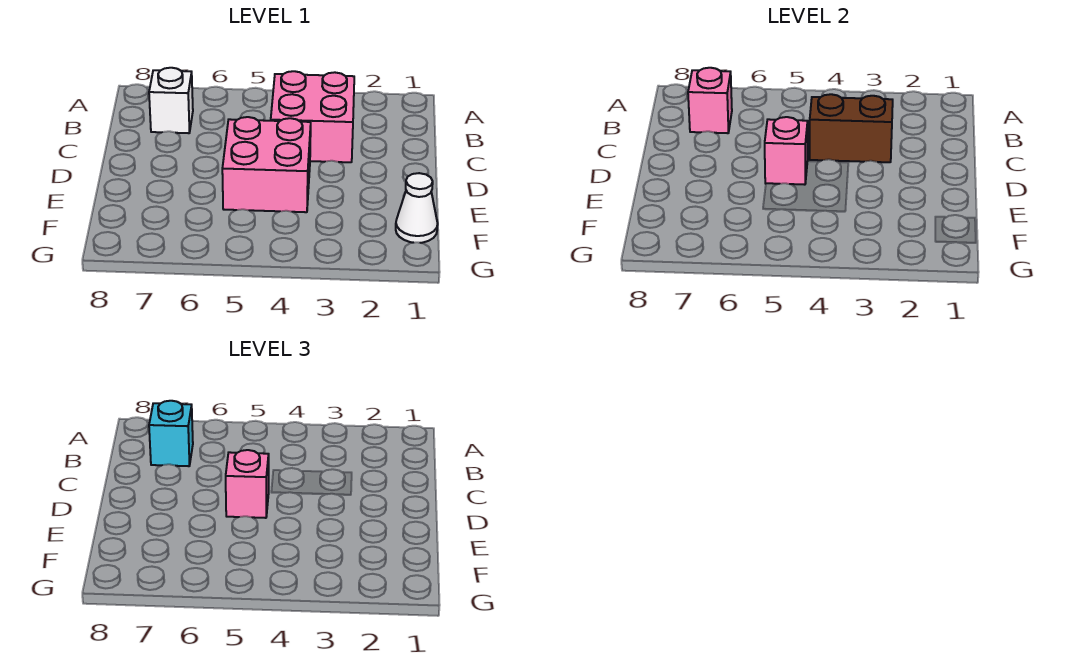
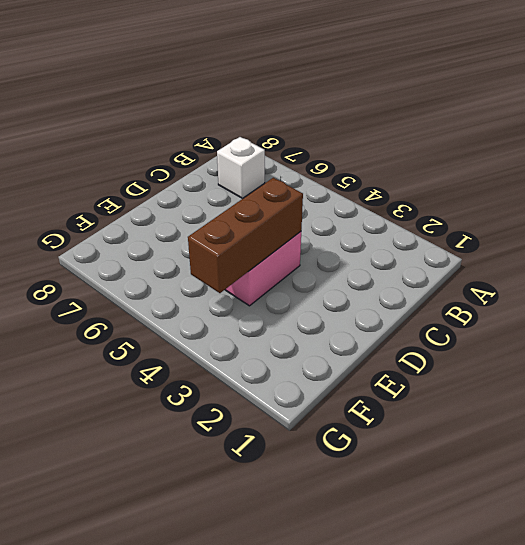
brown 1x3 brick [188,178,303,293] -> none
none -> pink 2x2 brick [271,71,354,162]
none -> white 1x1 cone [396,173,438,243]

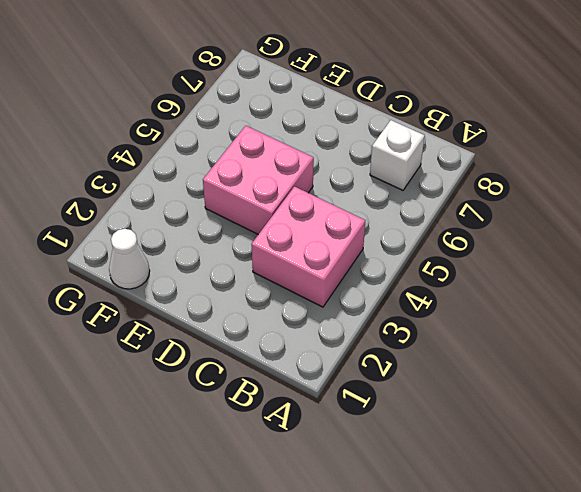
none -> pink 1x1 brick [688,68,732,133]
none -> brown 1x2 brick [810,94,893,162]

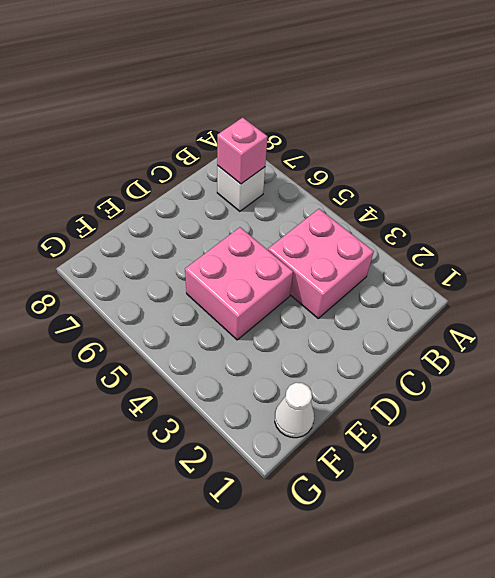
none -> brown 1x2 brick [810,94,893,162]
none -> pink 1x1 brick [765,117,808,185]

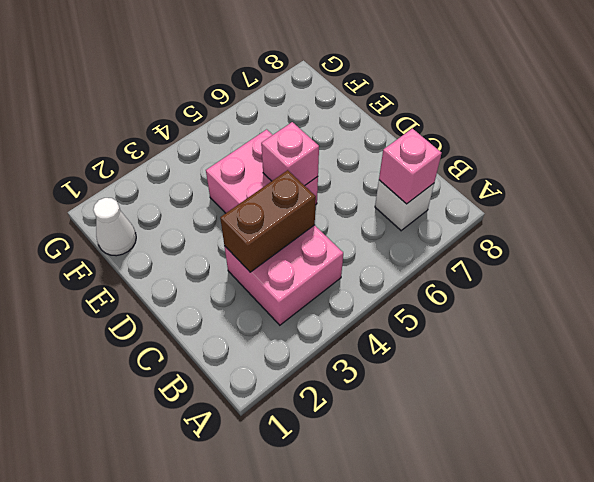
none -> cyan 1x1 brick [149,401,193,466]
none -> pink 1x1 brick [226,450,269,518]

